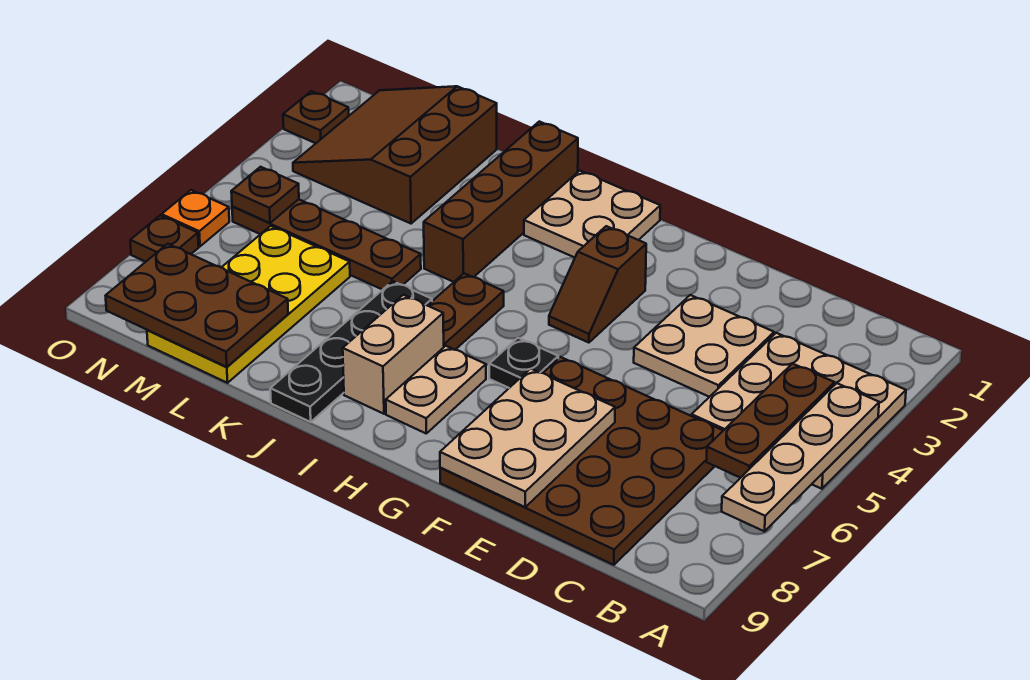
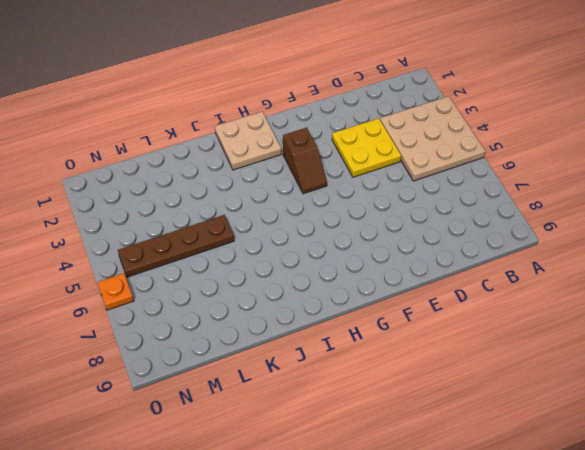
yellow 2x2 plate [332,118,401,177] -> tan 2x2 plate [634,295,774,397]
none -> brown 4x4 plate [440,357,723,565]
none -> black 1x1 plate [489,338,558,388]
none -> tan 1x2 plate [386,346,486,433]

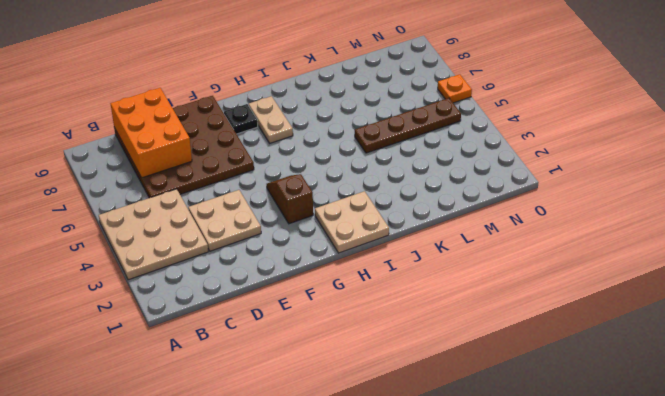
orange 2x3 brick [110,88,192,178] -> none
black 1x1 plate [224,104,258,134] -> black 1x1 plate moved to [489,338,558,388]
none -> brown 1x2 plate [428,274,504,350]
none -> tan 1x2 brick [343,295,444,414]
none -> brown 1x4 brick [424,122,578,282]

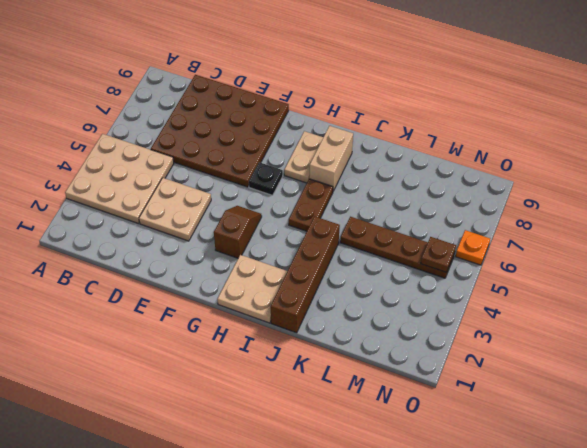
none -> black 1x4 plate [270,281,432,422]
none -> brown 3x3 slope [293,86,497,224]
none -> yellow 2x4 plate [147,226,350,383]

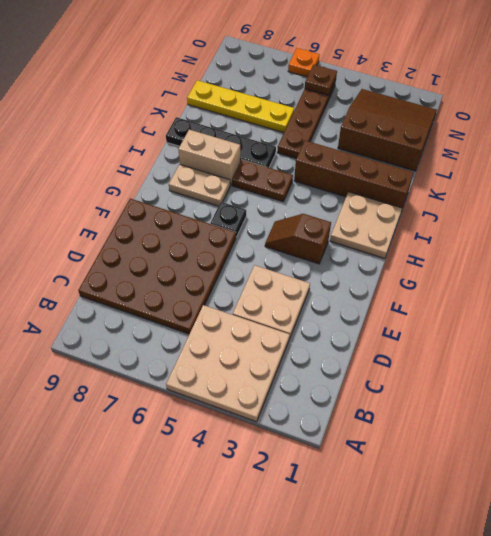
yellow 1x4 plate [187,80,294,133] -> yellow 2x4 plate [147,226,350,383]
none -> brown 1x1 plate [283,91,349,143]
none -> brown 1x1 plate [130,216,199,262]
none -> tan 1x4 plate [722,383,879,531]

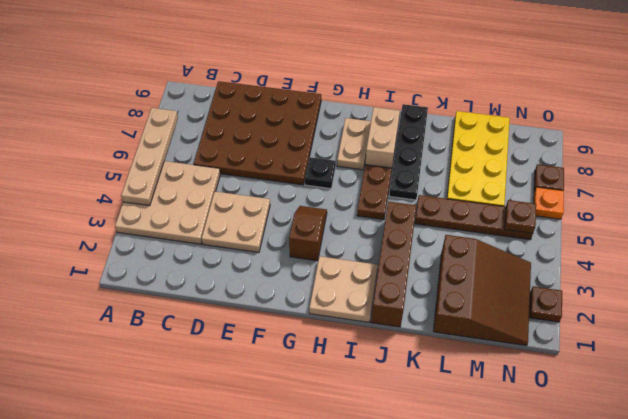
none -> brown 1x3 plate [706,364,835,478]
none -> tan 2x3 plate [440,369,615,507]
none -> brown 2x3 plate [105,244,288,367]

